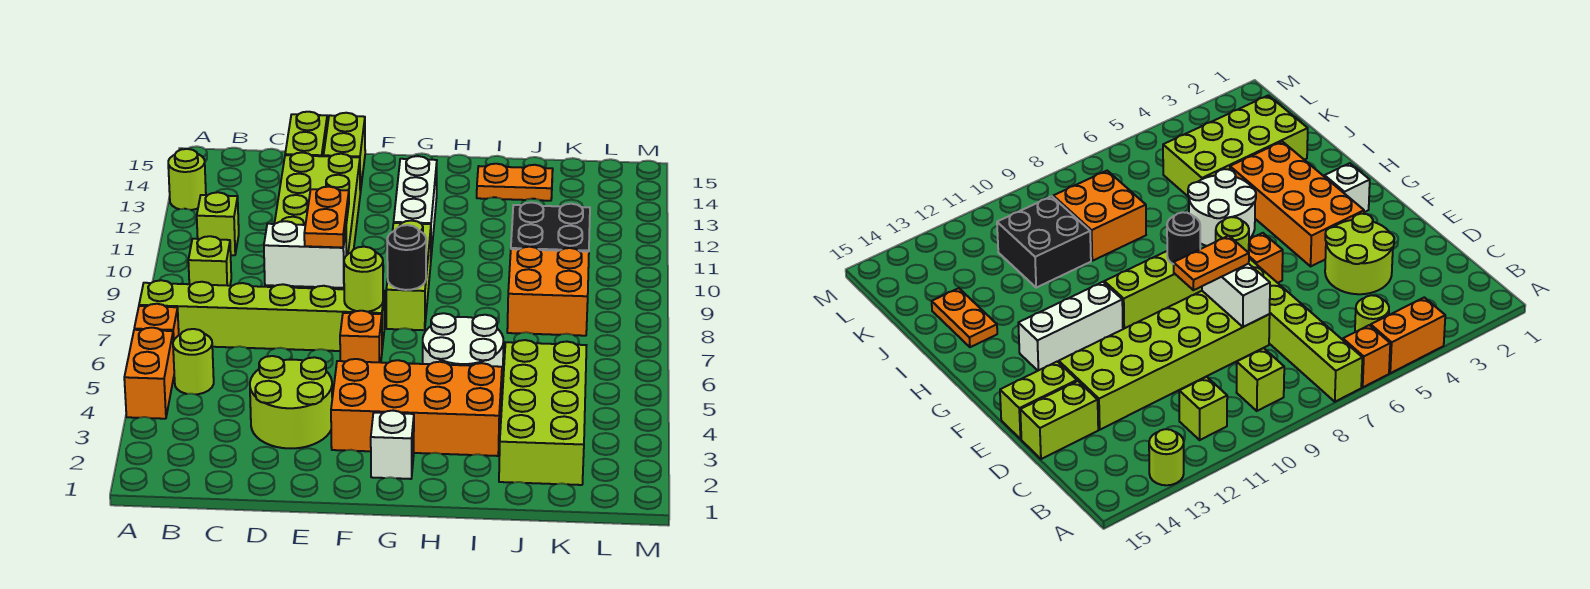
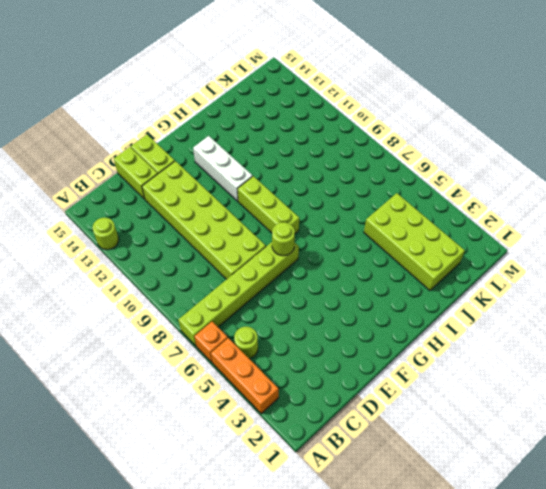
orange 1x3 brick [211,338,279,413] -> orange 1x2 brick [124,328,174,419]
none -> lime 1x1 brick [188,236,231,286]
none -> lime 1x1 brick [197,192,239,255]
none -> lime 2x2 round brick [250,356,332,448]

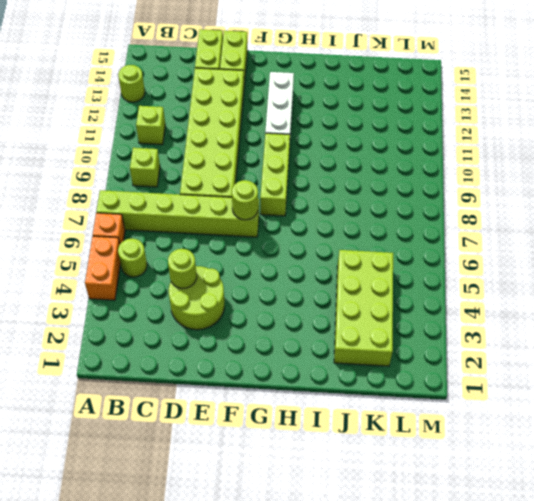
lime 1x1 round brick [168,249,197,289] -> none
none -> orange 2x4 brick [331,359,502,456]
none -> orange 1x1 brick [340,311,382,362]
none -> white 1x1 brick [371,411,414,479]

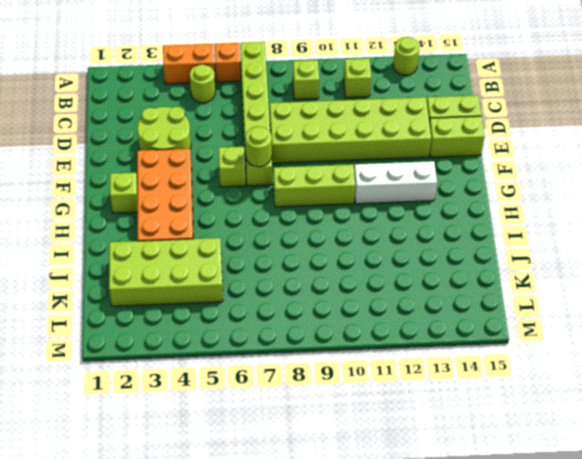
lime 1x1 brick [218,147,245,187] -> orange 1x1 brick [340,311,382,362]
lime 1x1 brick [110,173,138,213] -> white 1x1 brick [371,411,414,479]
none -> white 2x2 round brick [423,313,504,382]
none -> orange 1x2 plate [477,164,553,201]
none -> orange 2x2 brick [507,247,589,336]

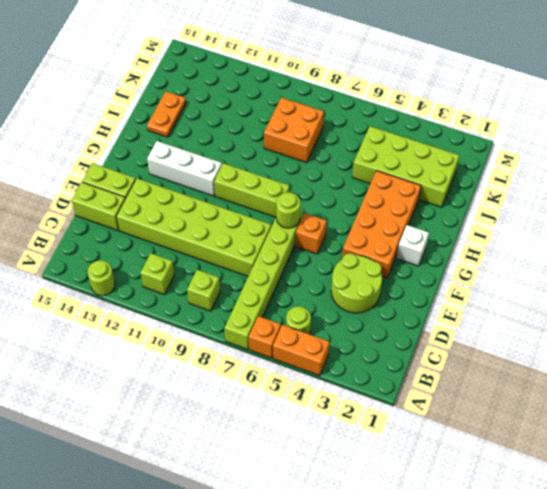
none -> white 2x2 round brick [423,313,504,382]
none -> black 2x2 brick [511,202,590,252]
none -> white 1x2 brick [264,221,346,288]

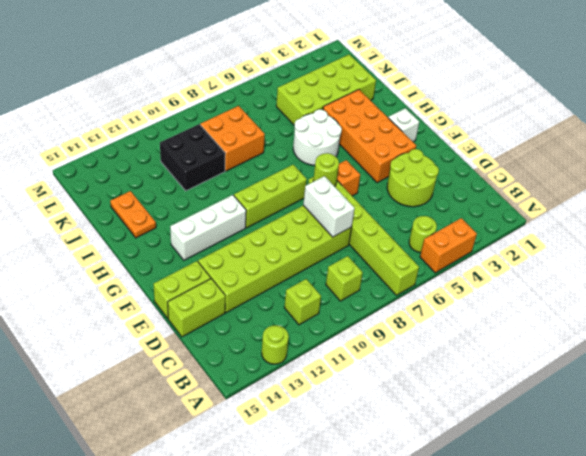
none -> orange 1x1 brick [134,304,179,339]
none -> black 1x1 round brick [387,225,426,290]
none -> orange 1x2 plate [304,187,349,248]

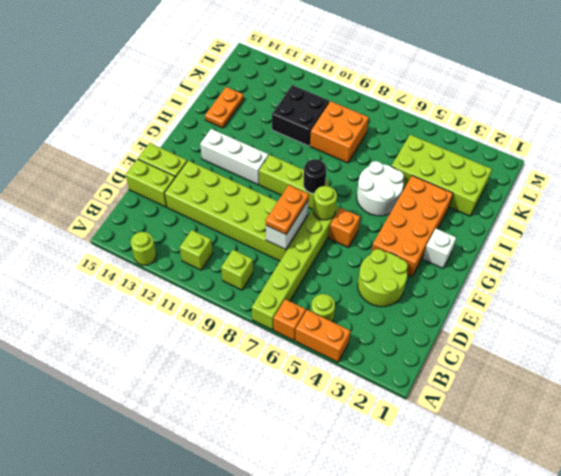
orange 1x2 plate [266,185,309,234] -> orange 1x2 plate turned to [304,187,349,248]

